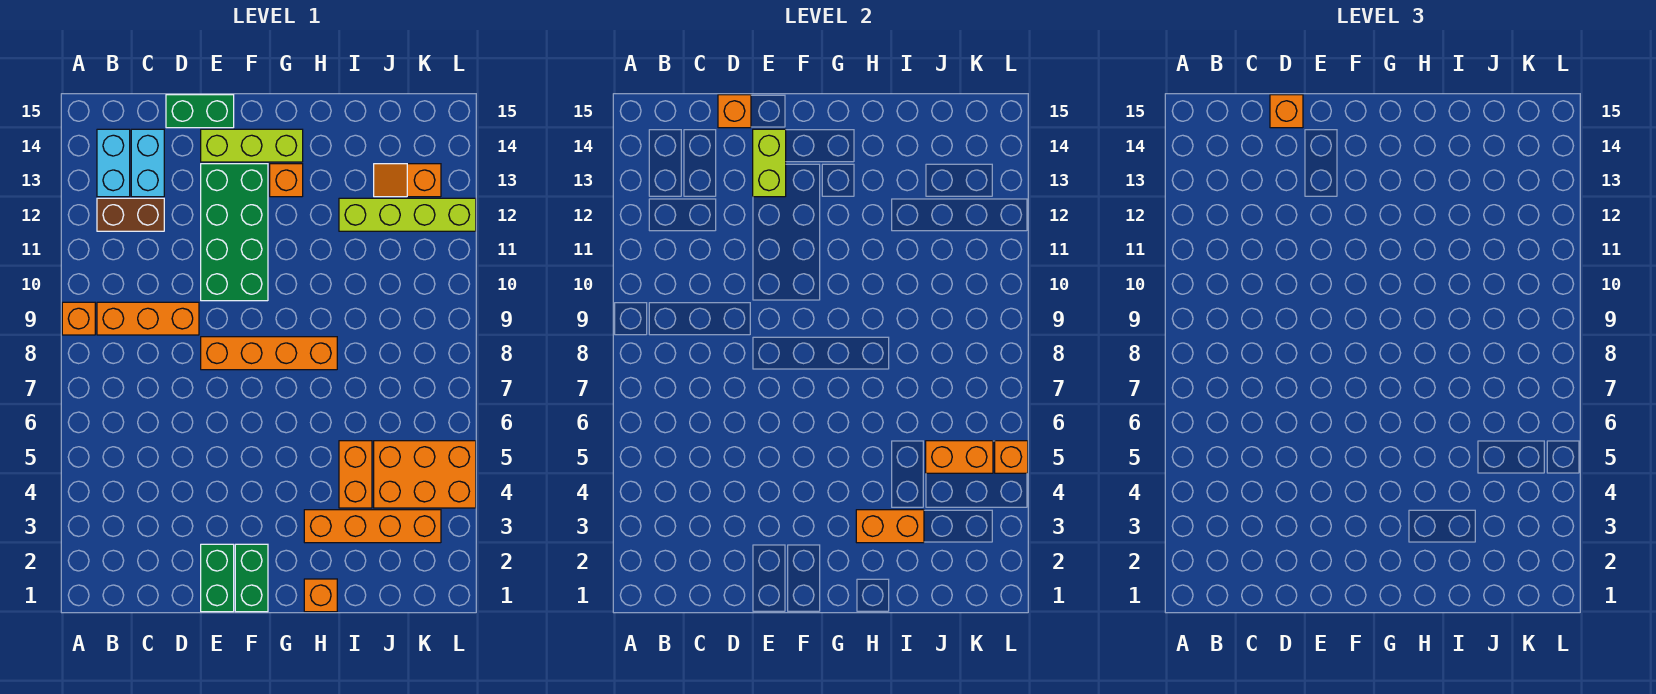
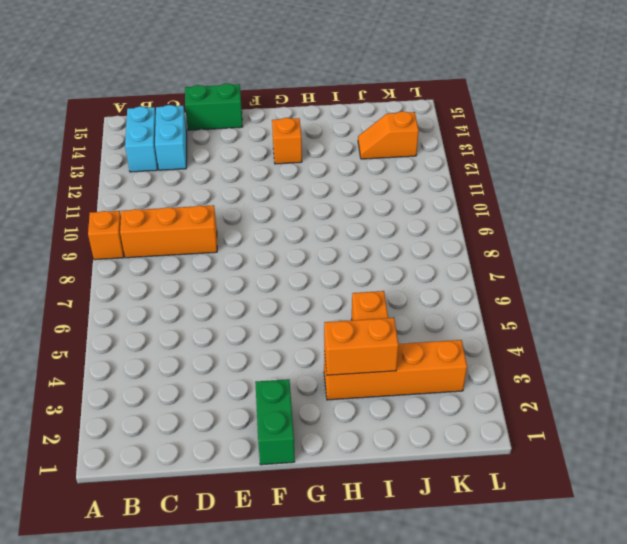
none -> brown 1x2 brick [97,198,164,231]
none -> green 1x2 brick [201,544,234,612]
none -> orange 1x4 brick [201,337,337,370]

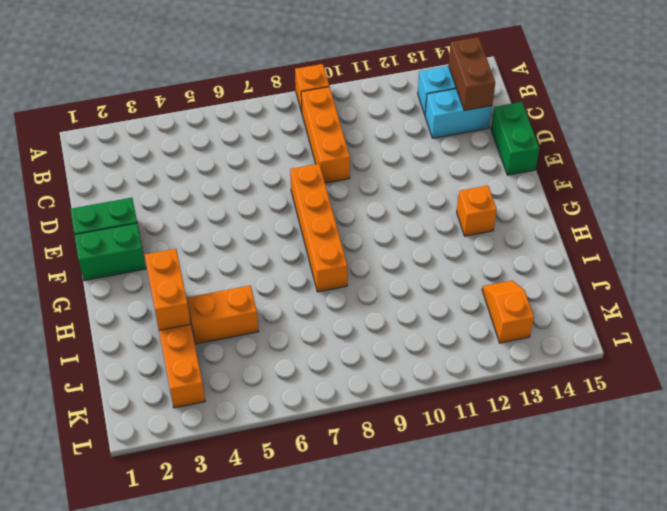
brown 1x2 brick [448,37,495,111] -> brown 1x2 brick moved to [97,198,164,231]
none -> green 2x4 brick [201,164,268,301]
none -> lime 1x3 brick [201,129,303,162]
none -> orange 1x1 brick [304,579,337,612]

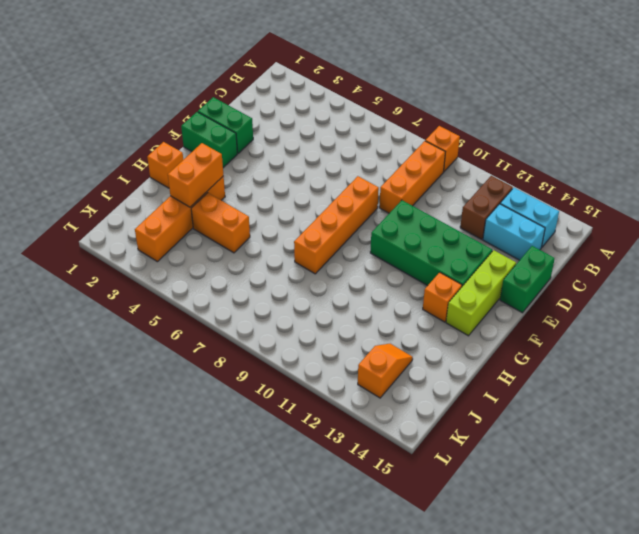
none -> lime 1x4 brick [339,198,476,231]
none -> orange 2x3 brick [374,441,476,508]
none -> orange 1x1 brick [718,95,751,128]

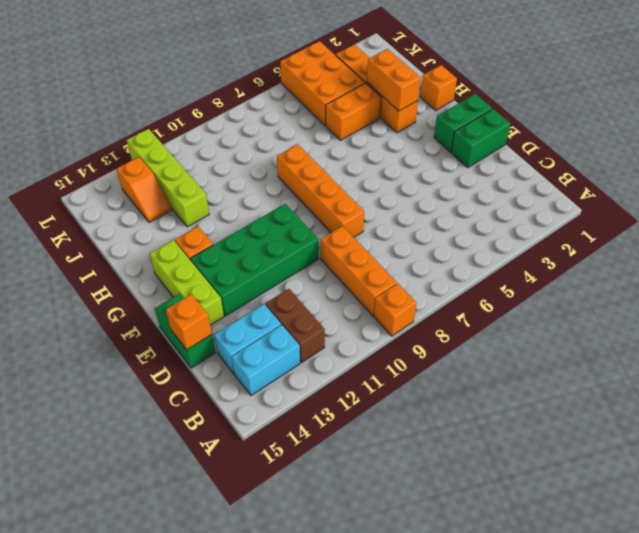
none -> lime 1x2 brick [753,129,786,197]
none -> orange 1x2 brick [926,441,993,473]
none -> orange 1x1 brick [995,441,1028,473]

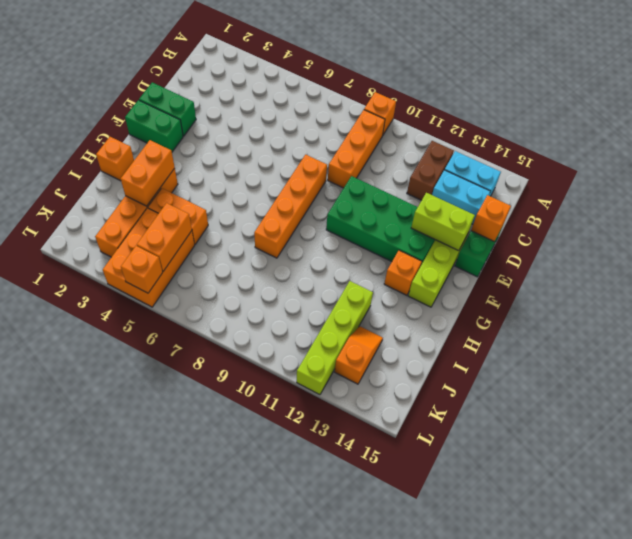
none -> orange 1x1 brick [1270,95,1303,128]

